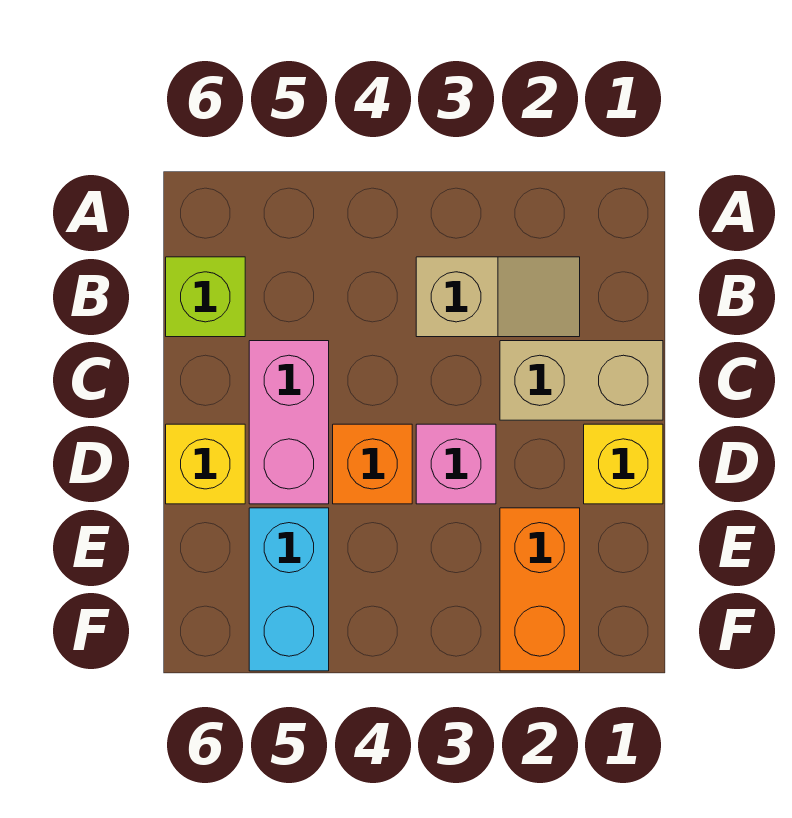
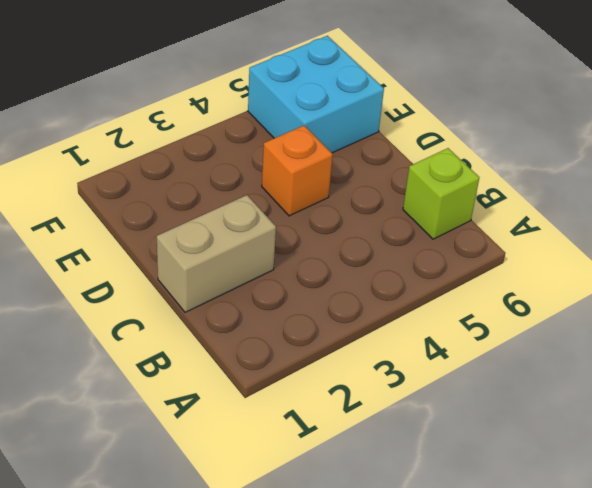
cyan 2x2 brick [248,36,384,153] -> cyan 1x2 brick [249,508,329,671]
none -> tan 1x2 slope [416,257,580,337]
none -> pink 1x2 brick [249,341,329,504]

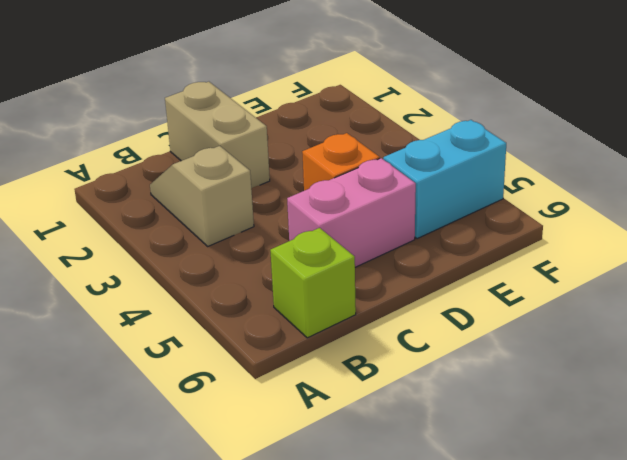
none -> yellow 1x1 brick [584,424,663,504]
none -> pink 1x1 brick [416,424,496,504]

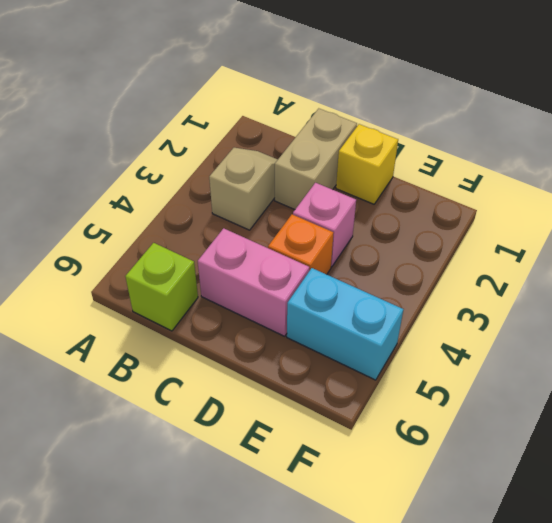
none -> yellow 1x1 brick [166,424,245,504]
none -> orange 1x2 brick [500,508,580,671]

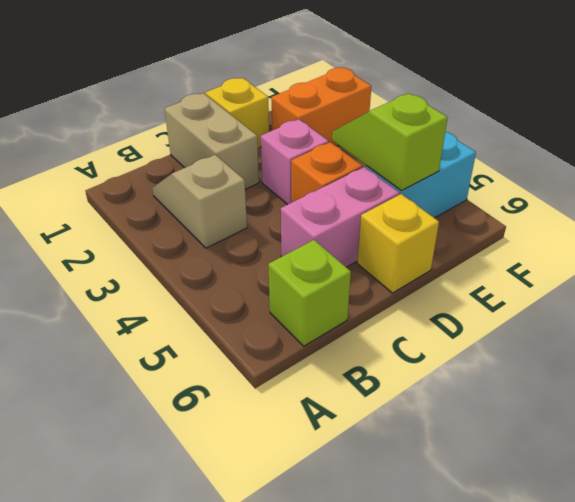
lime 1x2 slope [332,93,448,191] -> none

